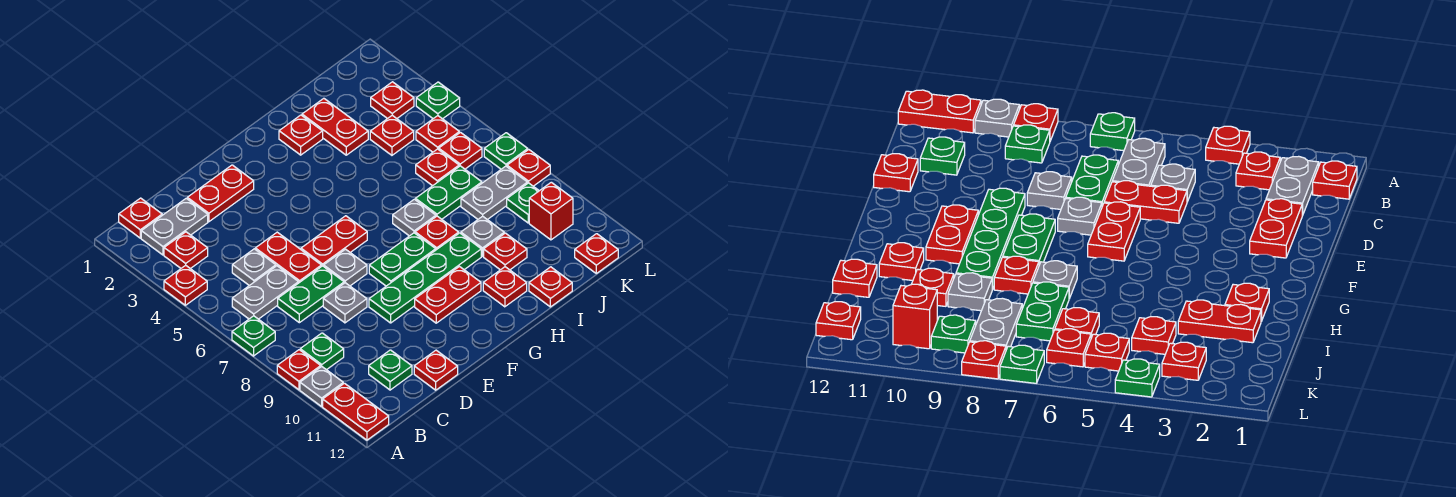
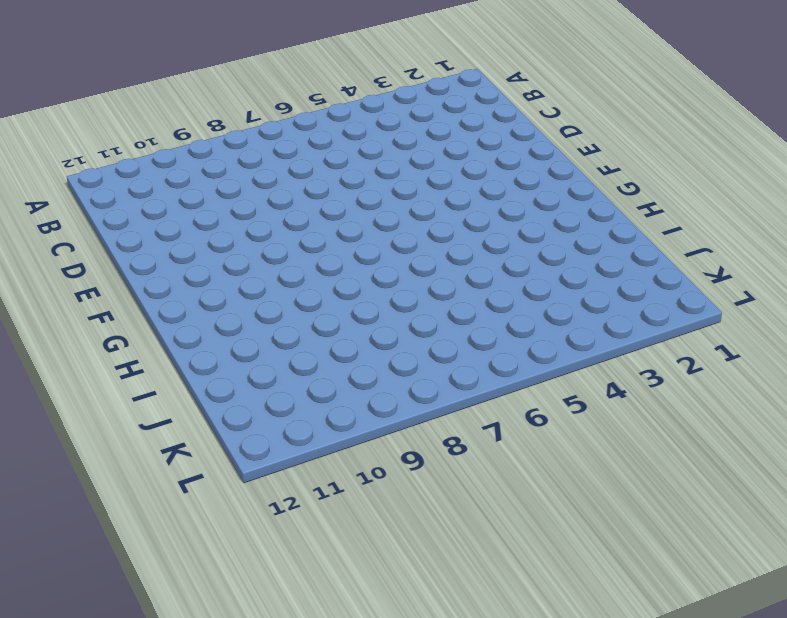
none -> red 1x1 plate [164,265,207,305]
none -> green 1x1 plate [232,316,275,356]
none -> red 1x1 plate [277,350,321,390]
none -> grey 1x1 plate [300,367,343,406]

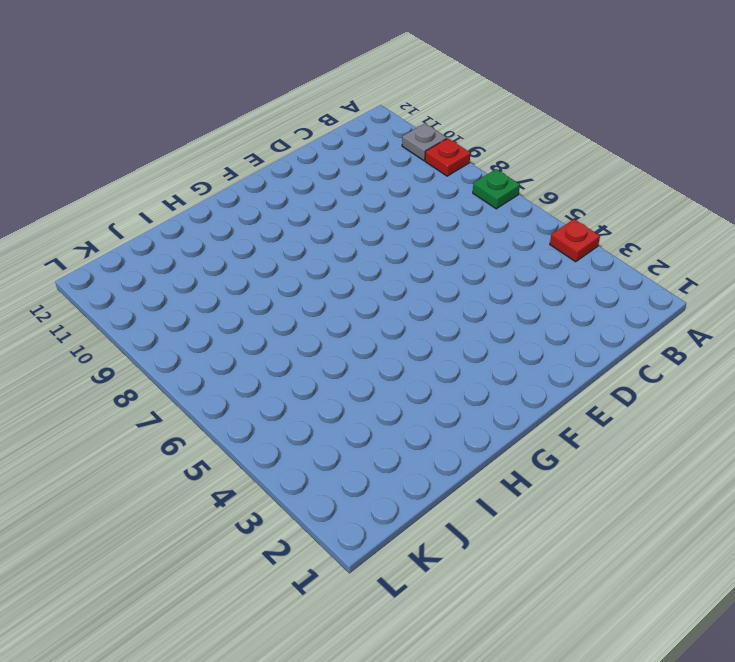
none -> red 1x2 plate [323,383,389,440]
none -> red 1x1 plate [119,198,162,238]
none -> grey 1x2 plate [141,198,208,255]
none -> red 1x1 plate [164,232,208,269]

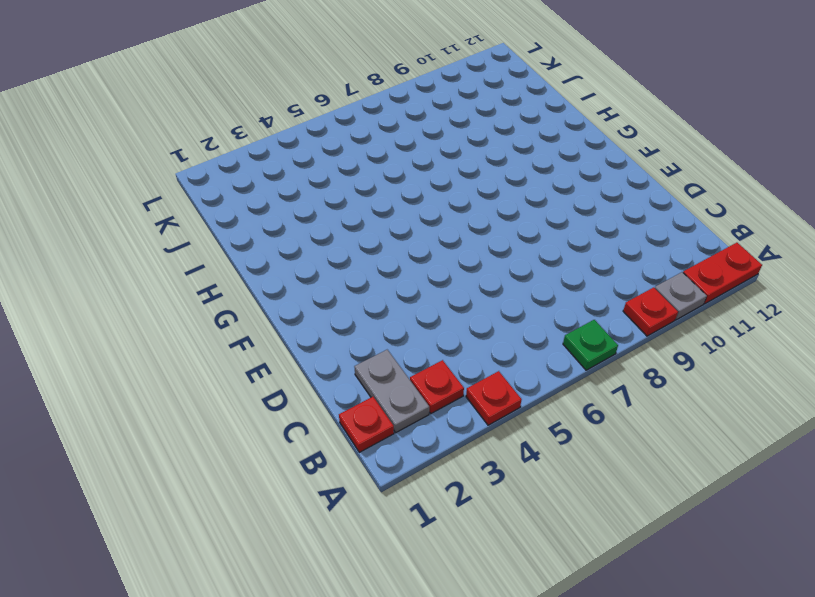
none -> grey 1x2 plate [232,266,299,319]
none -> green 1x1 plate [300,333,344,370]
none -> grey 1x1 plate [232,249,276,286]
none -> green 1x2 plate [278,266,344,323]

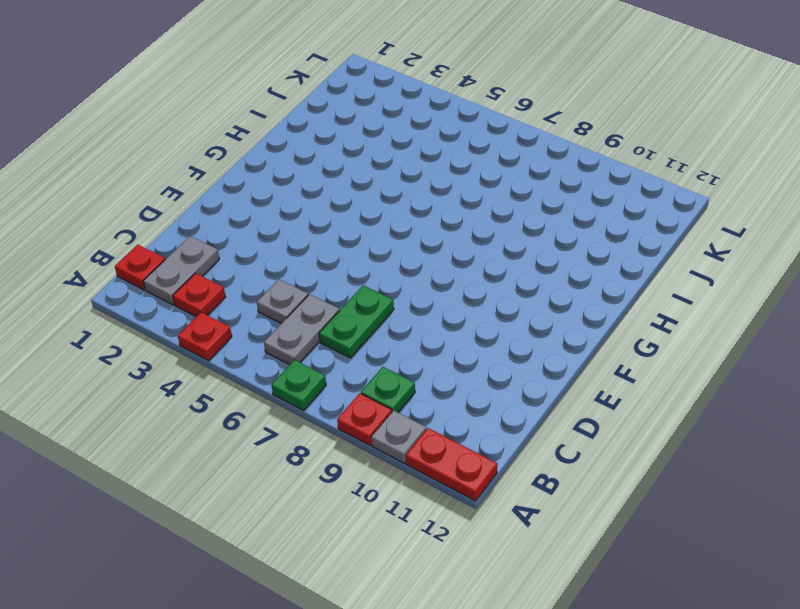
none -> green 1x1 plate [369,350,412,390]
none -> red 1x2 plate [187,165,254,222]
none -> red 1x2 plate [255,232,321,283]
none -> grey 1x1 plate [323,283,367,323]

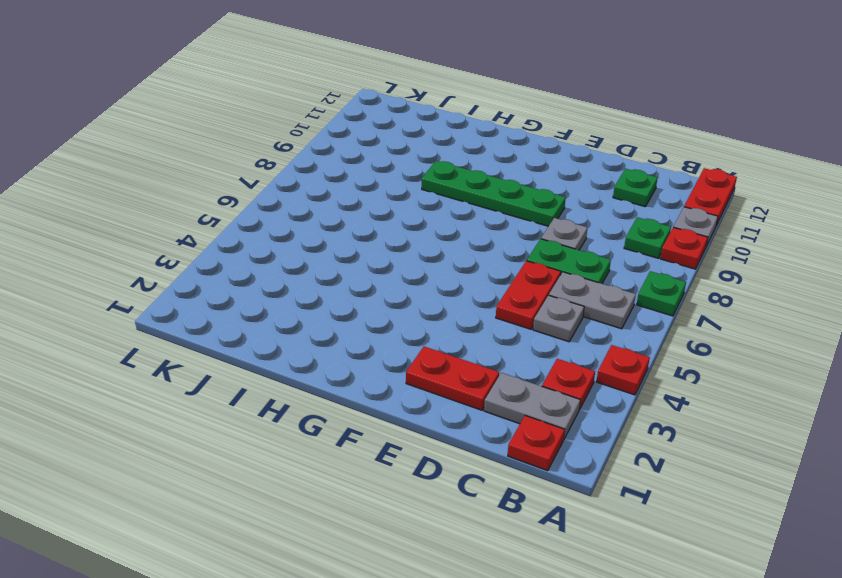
none -> red 1x1 plate [414,350,458,390]
none -> red 1x2 plate [301,216,367,266]
none -> grey 1x1 plate [324,249,367,286]
none -> green 1x2 plate [369,233,436,286]

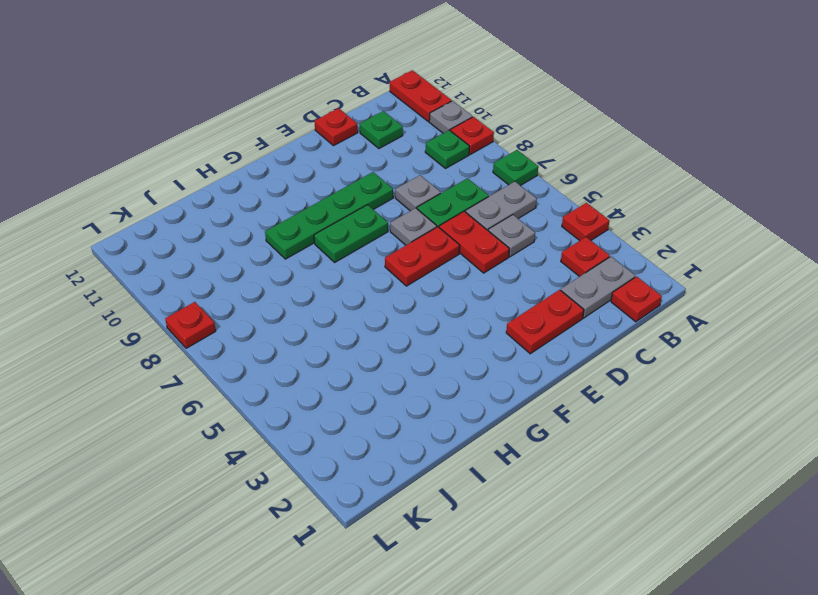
none -> red 1x2 plate [415,267,481,323]
none -> red 1x1 plate [279,115,323,155]
none -> grey 1x1 plate [393,199,436,236]
none -> red 1x1 plate [415,216,459,250]

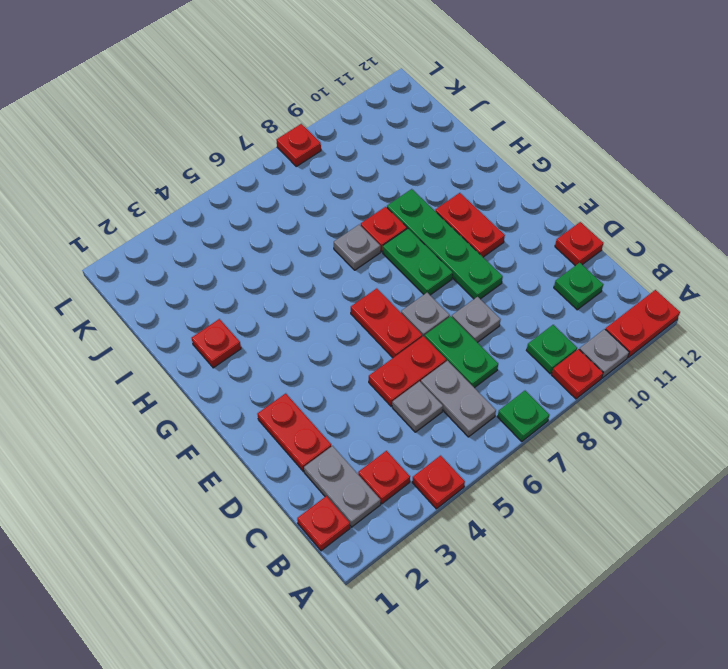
none -> red 1x1 plate [483,267,527,307]
none -> red 1x2 plate [302,98,368,155]
none -> green 1x2 plate [415,166,482,219]
none -> grey 1x1 plate [461,216,504,256]

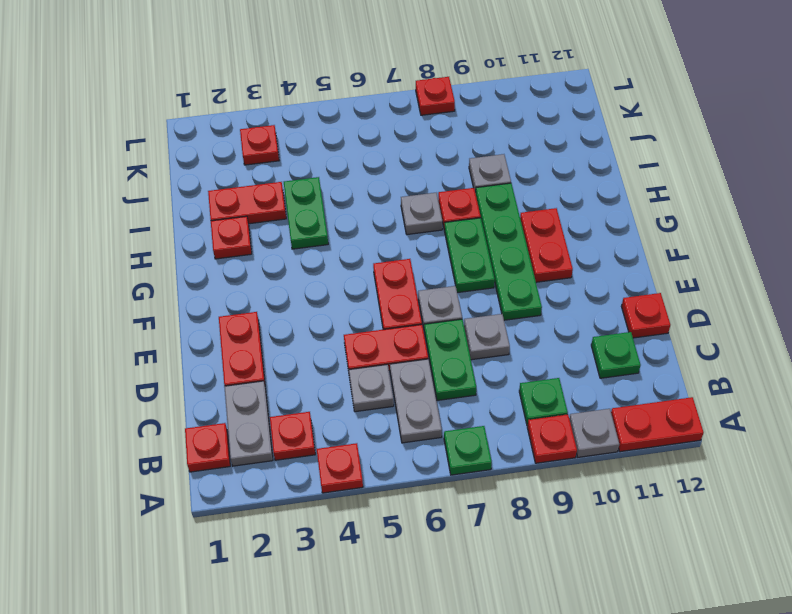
green 1x2 plate [284,177,328,249] -> green 1x2 plate moved to [415,166,482,219]
none -> red 1x1 plate [483,267,527,307]
none -> red 1x1 plate [484,233,527,270]
none -> red 1x1 plate [529,267,572,307]
none -> red 1x1 plate [370,115,414,155]

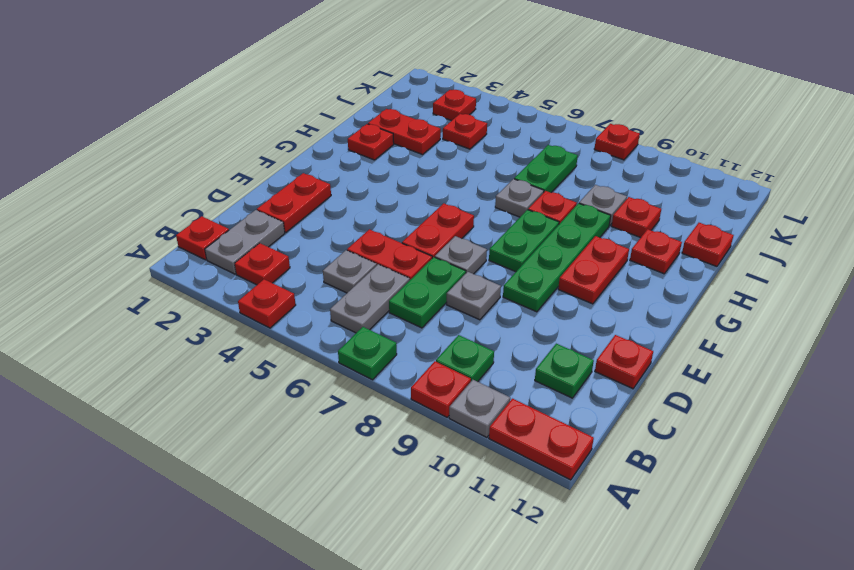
none -> red 1x1 plate [416,149,459,186]
none -> grey 1x2 plate [461,166,527,220]
none -> red 1x1 plate [416,116,459,152]
none -> red 1x1 plate [439,133,482,169]

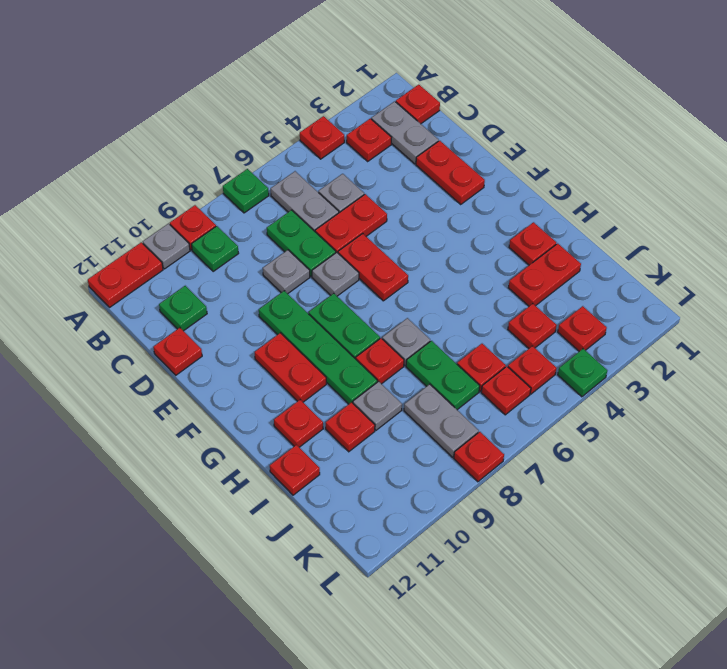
none -> green 1x1 plate [507,183,539,223]
none -> red 1x1 brick [529,182,573,240]
none -> red 1x1 plate [575,234,618,273]
none -> green 1x1 plate [484,133,528,169]

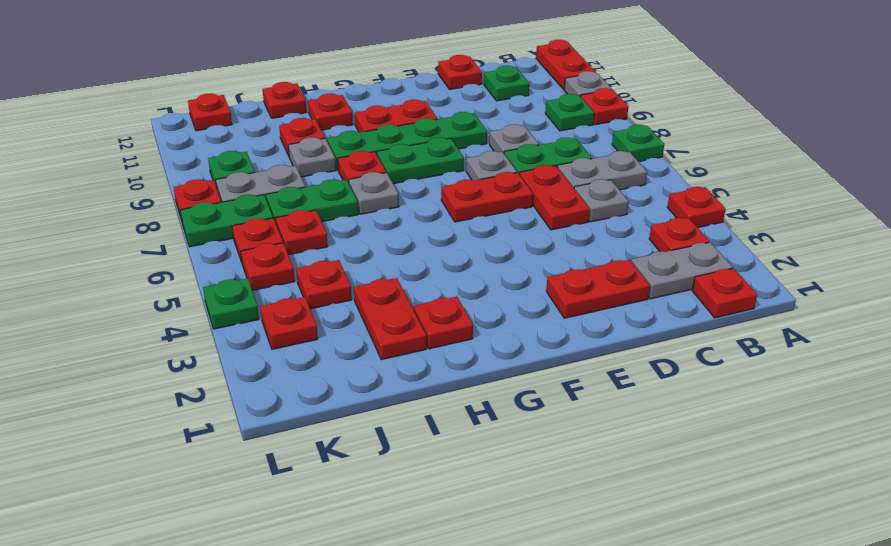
green 1x2 plate [180,195,273,247] -> green 1x1 plate [484,133,528,169]
none -> red 1x1 brick [529,182,573,240]

